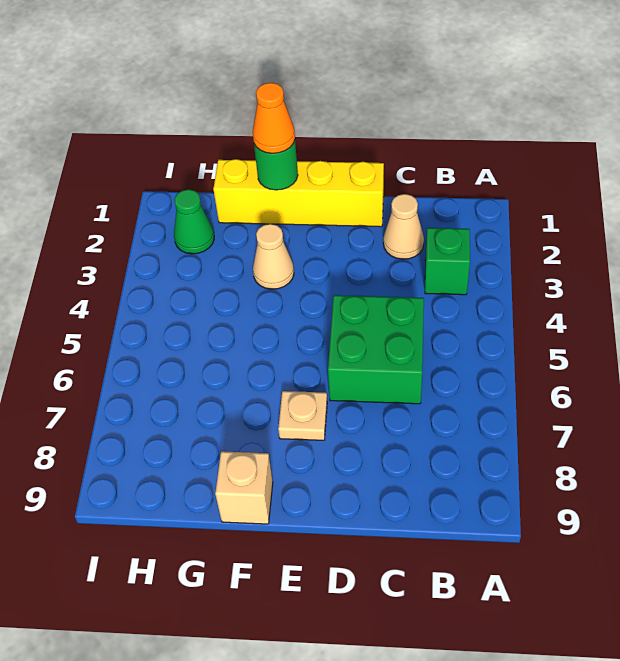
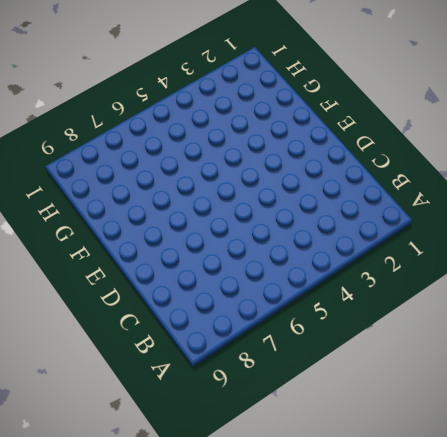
none -> green 1x1 brick [425,228,470,295]
none -> tan 1x1 cone [383,194,424,259]

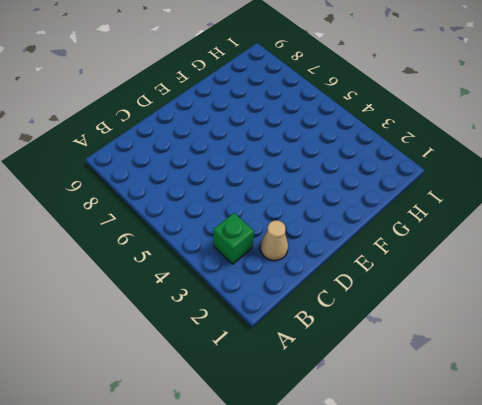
none -> green 2x2 brick [328,295,424,404]
none -> yellow 1x4 brick [213,159,384,227]

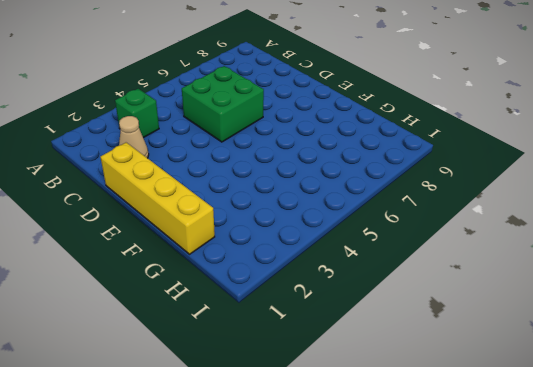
none -> tan 1x1 plate [278,391,327,440]
none -> tan 1x1 cone [253,224,294,289]

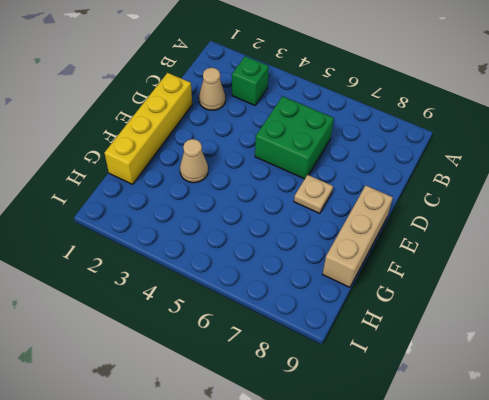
tan 1x3 brick [323,186,393,287] -> tan 1x1 brick [215,451,273,524]
none -> green 1x1 cone [174,189,214,254]
none -> green 1x1 round brick [254,140,298,190]

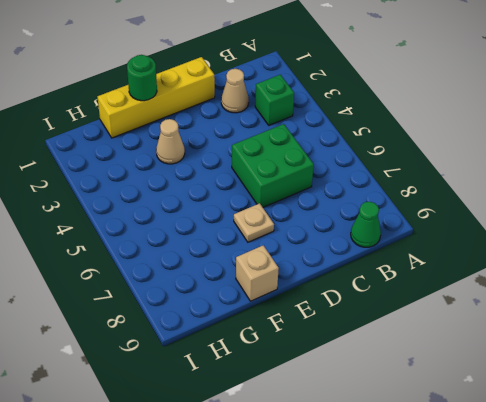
green 1x1 cone [351,202,381,247] -> green 1x1 cone moved to [174,189,214,254]
none -> orange 1x1 cone [253,83,295,153]

